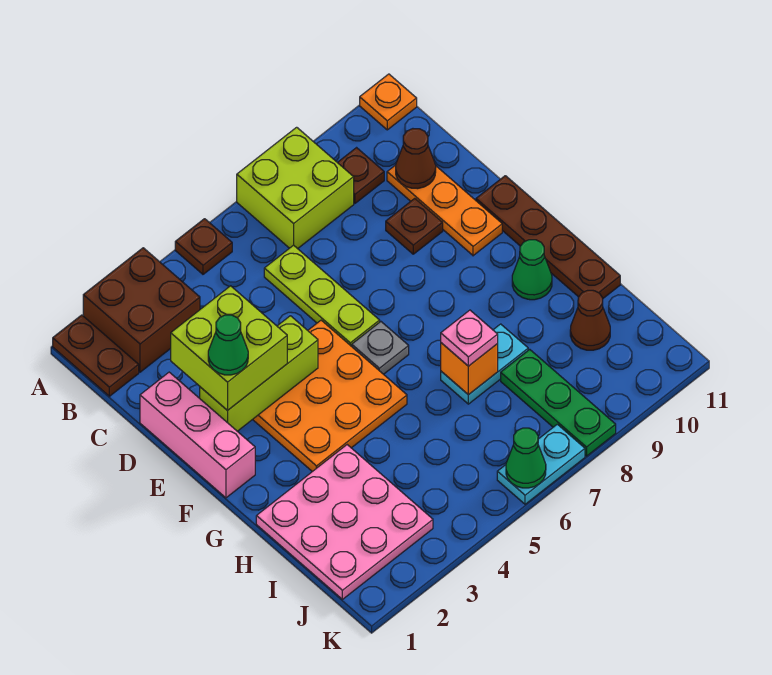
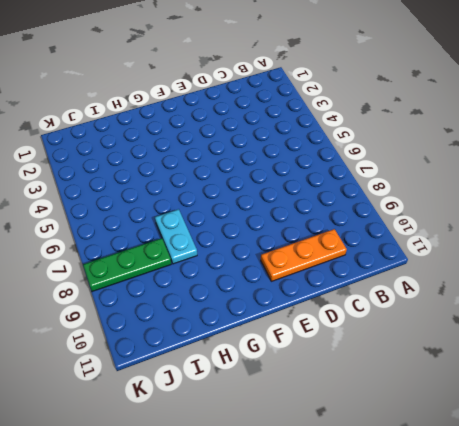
none -> brown 1x2 plate [53,315,139,396]
none -> brown 2x2 brick [83,248,200,372]
none -> brown 1x1 plate [175,219,232,274]

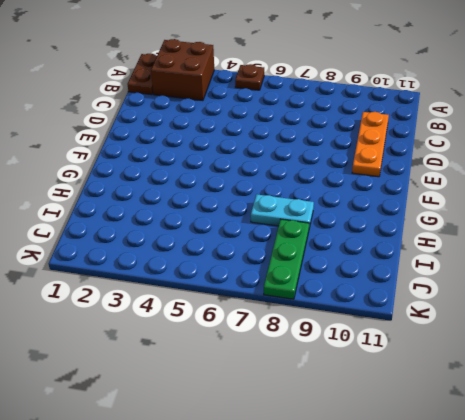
none -> lime 2x2 brick [237,127,354,249]
none -> orange 1x1 plate [360,74,417,130]
none -> brown 1x1 plate [337,148,384,203]

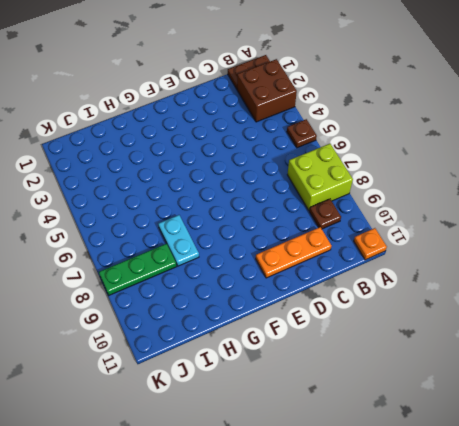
none -> lime 1x3 plate [264,245,380,346]
none -> pink 1x3 brick [140,372,255,498]
none -> brown 1x1 plate [386,198,443,254]

